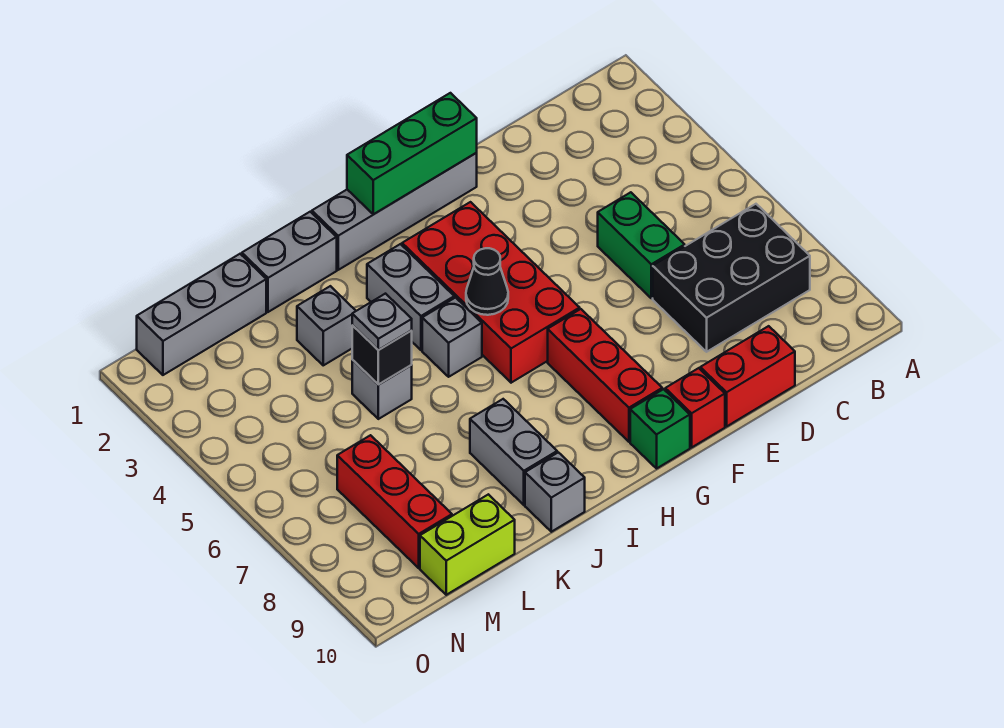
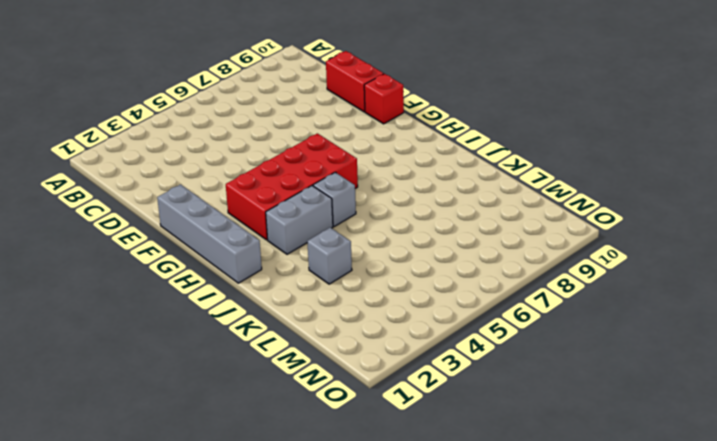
none -> black 2x3 brick [653,204,810,352]
none -> green 1x2 brick [598,192,685,298]
none -> red 1x3 brick [548,309,662,442]

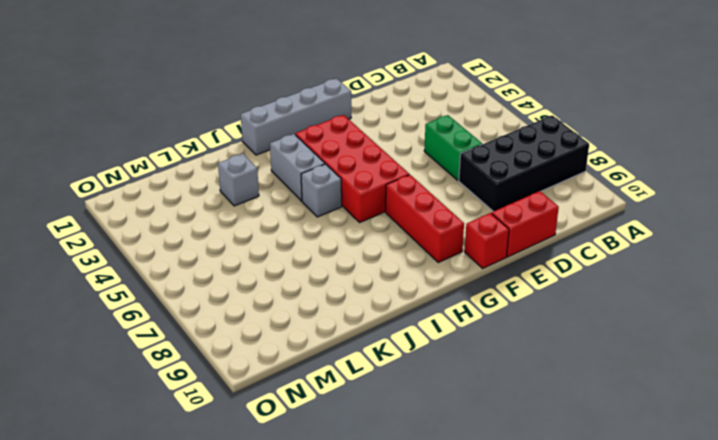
black 2x4 brick [459,115,589,211] -> black 2x3 brick [653,204,810,352]
none -> green 1x1 brick [630,389,690,468]
none -> grey 1x2 brick [242,212,337,312]
none -> grey 1x2 brick [470,399,557,505]

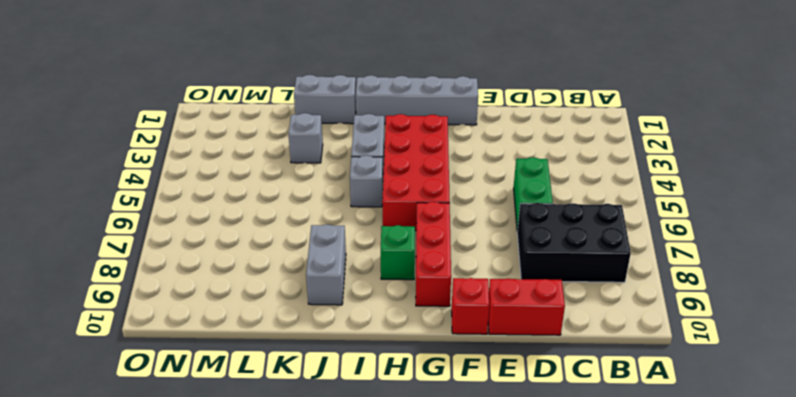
green 1x1 brick [381,225,415,280] -> green 1x1 brick moved to [630,389,690,468]
none -> grey 1x1 brick [525,452,585,532]
none -> grey 1x1 brick [352,360,412,419]
none -> grey 1x3 brick [137,254,266,375]

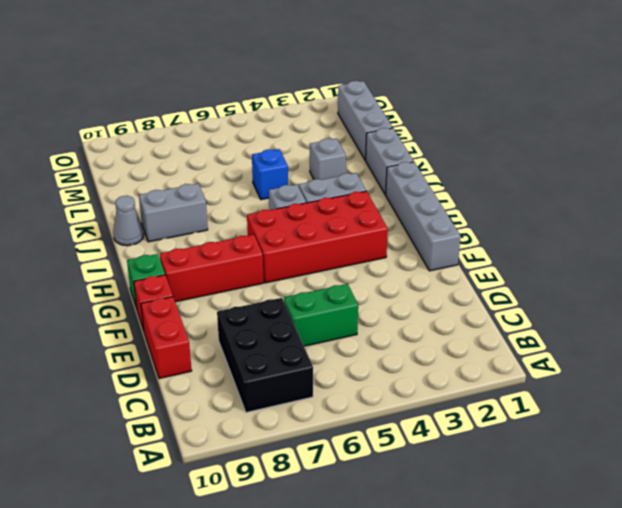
grey 1x1 cone [113,196,144,246] -> grey 1x1 brick [525,452,585,532]
blue 1x1 brick [252,149,288,200] -> grey 1x1 brick [352,360,412,419]
none -> lime 1x2 brick [420,494,515,595]
none -> red 1x3 brick [337,435,452,568]
none -> green 1x3 brick [347,93,477,214]

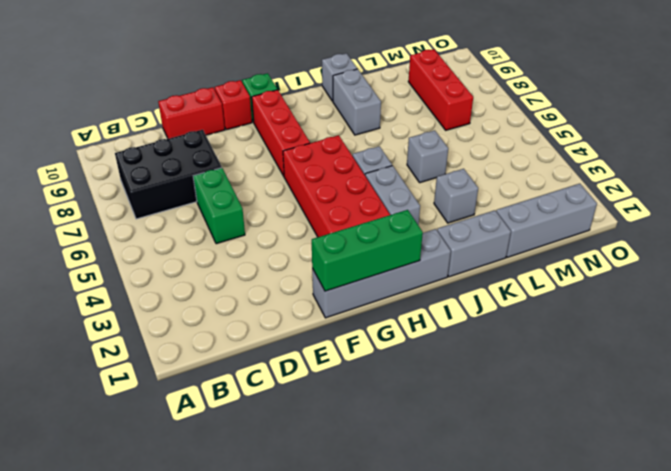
none -> lime 1x2 brick [420,494,515,595]
none -> black 1x1 cone [466,248,508,315]
none -> black 1x1 brick [352,325,412,385]

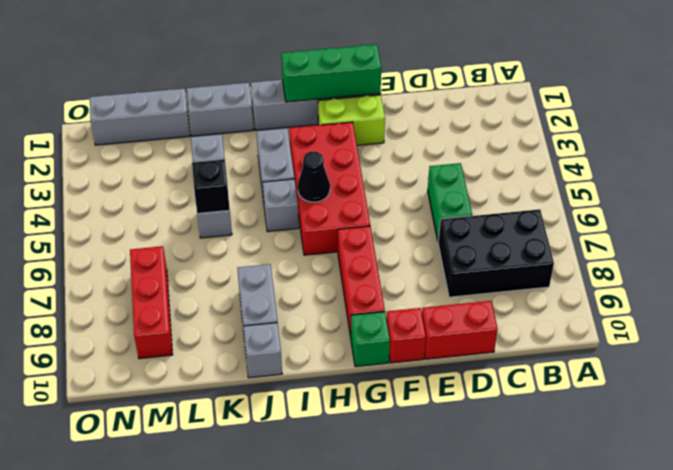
lime 1x2 brick [318,95,385,145] -> lime 1x2 brick moved to [420,494,515,595]
none -> grey 1x1 plate [352,294,412,350]

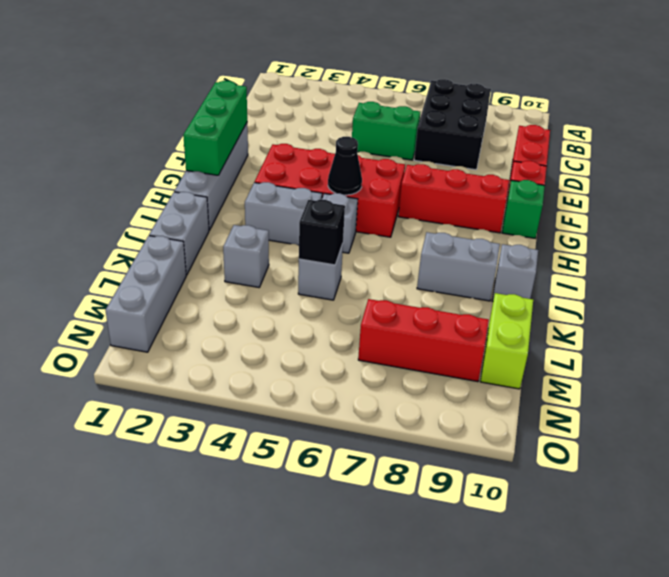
none -> grey 1x1 plate [352,294,412,350]

